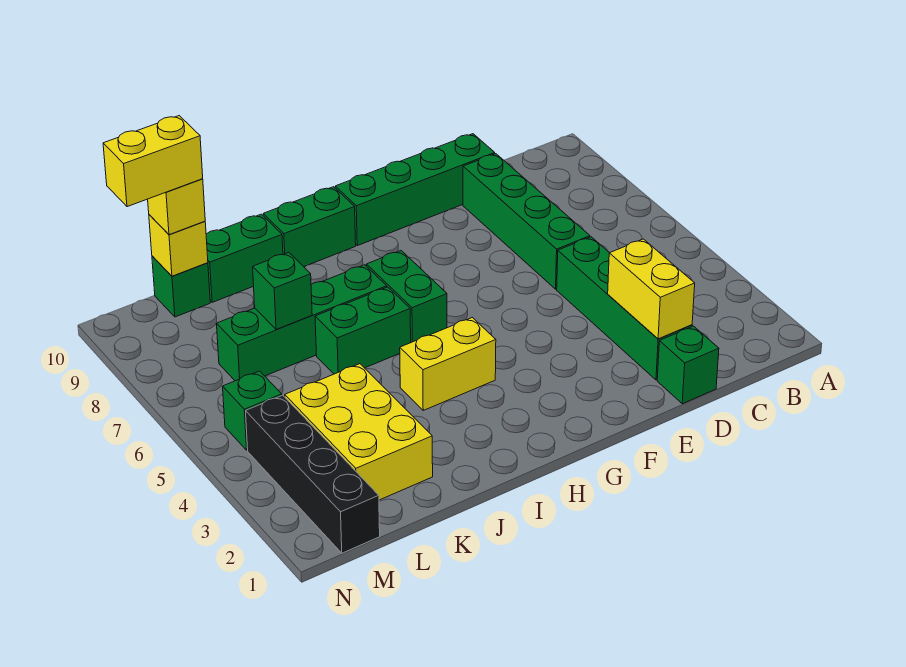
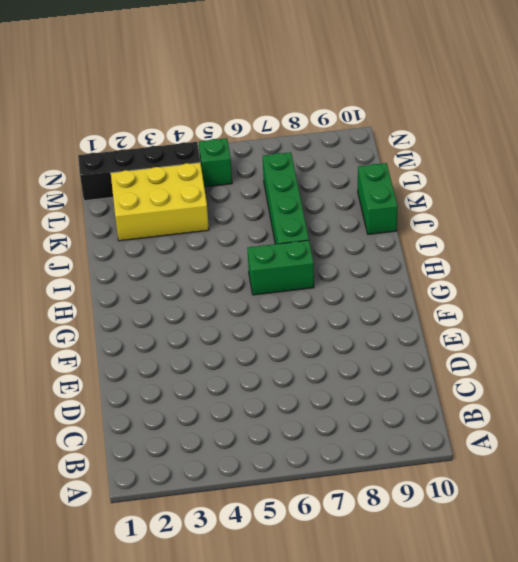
none -> green 1x1 brick [657,326,719,404]
none -> green 1x4 brick [557,237,692,380]
none -> green 1x4 brick [463,154,590,289]

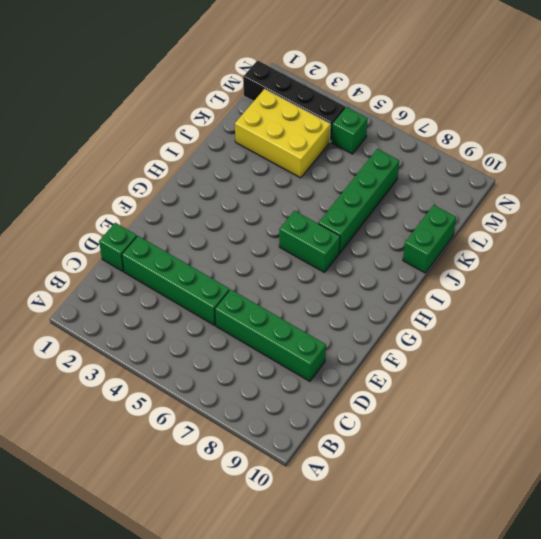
none -> green 1x4 brick [335,134,495,246]
none -> yellow 1x2 brick [400,318,496,410]
none -> green 1x2 brick [263,187,356,267]

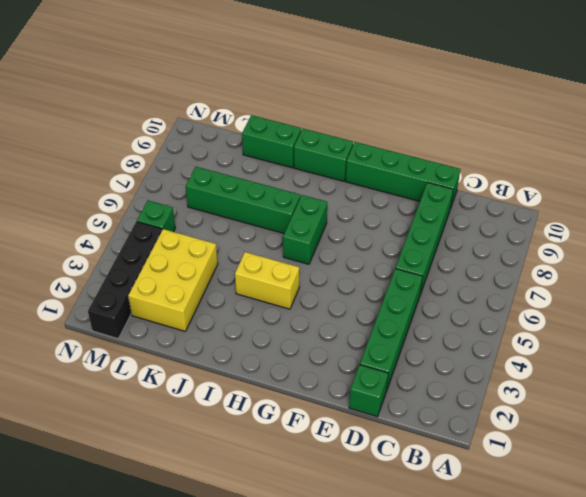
none -> green 1x2 brick [315,287,411,374]
none -> green 1x1 brick [152,256,210,317]
none -> yellow 1x2 brick [608,239,695,339]

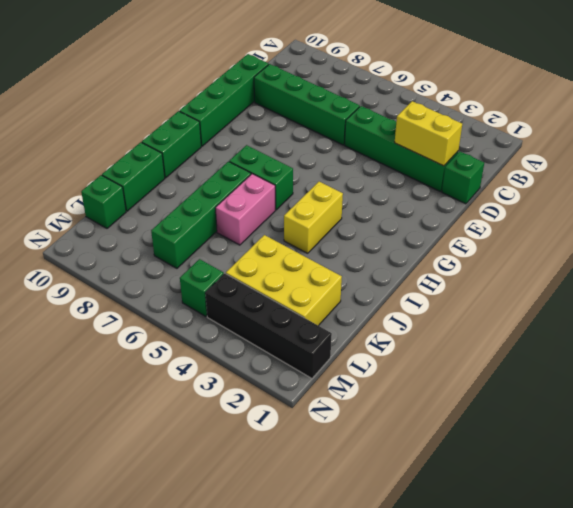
pink 1x2 brick [215,174,275,245] -> green 1x2 brick [315,287,411,374]
none -> green 1x1 brick [253,252,312,329]
none -> yellow 1x1 brick [149,215,208,276]
none -> yellow 1x1 brick [148,179,205,235]

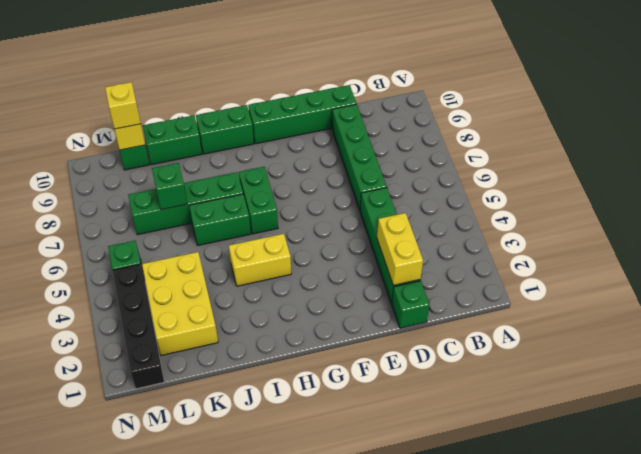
none -> yellow 1x2 brick [103,116,203,207]

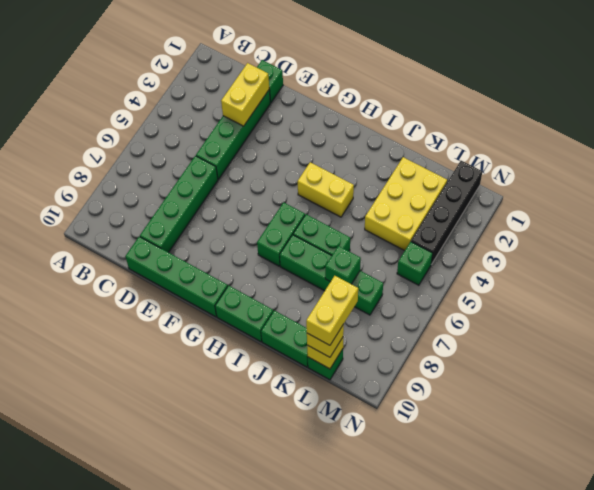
yellow 1x2 brick [306,276,358,345] -> yellow 1x2 brick turned to [103,116,203,207]

